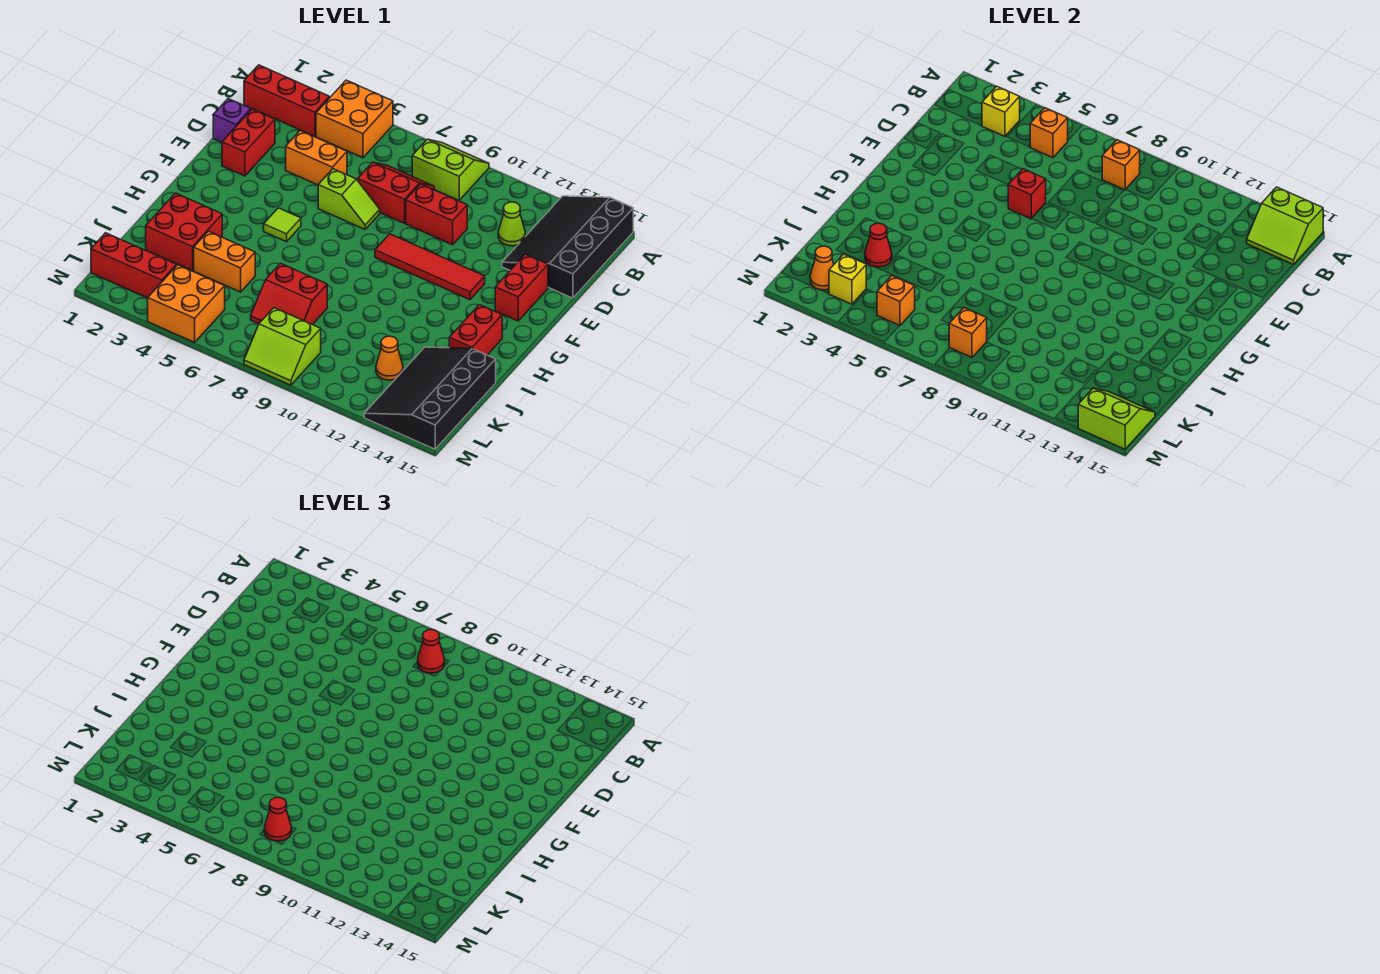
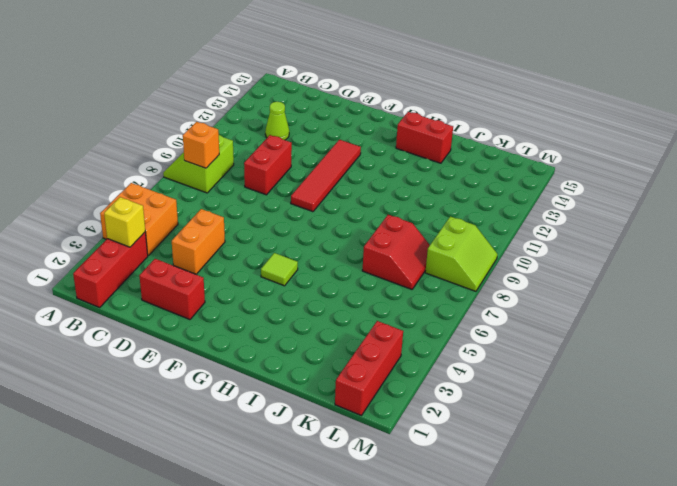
none -> black 3x4 slope [502,196,633,298]
none -> red 2x2 slope [358,162,434,223]
none -> purple 1x1 brick [213,99,251,142]
none -> lime 1x2 slope [318,169,380,229]

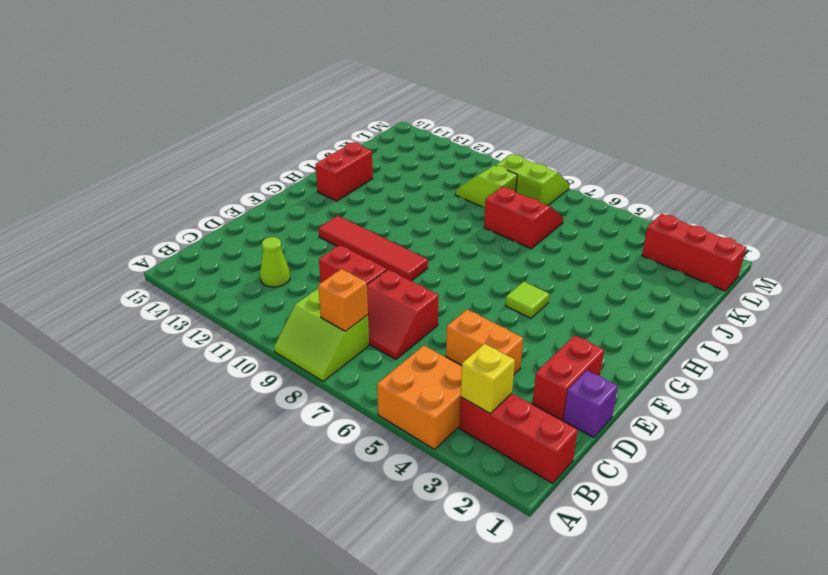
lime 1x2 slope [455,165,517,208] -> lime 1x2 slope moved to [318,169,380,229]
none -> black 3x4 slope [502,196,633,298]
none -> red 1x2 brick [495,254,548,321]
none -> red 2x2 brick [146,193,222,271]
none -> orange 1x2 brick [194,231,255,292]

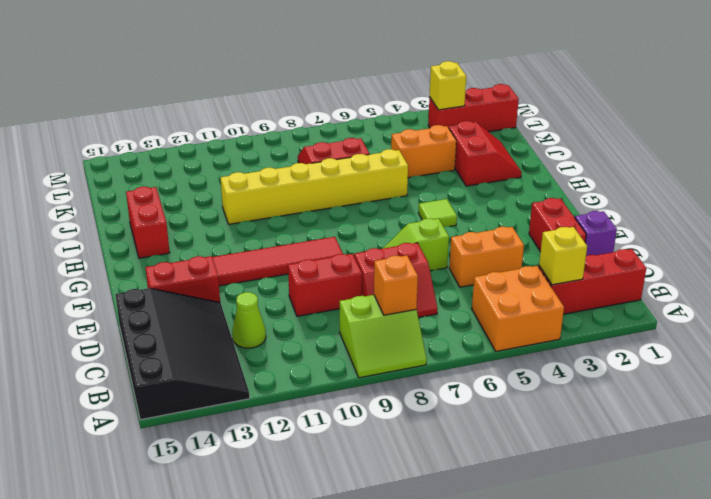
red 1x2 brick [145,256,220,302] -> red 1x2 brick turned to [495,254,548,321]
red 2x2 slope [448,121,522,186] -> red 2x2 brick [146,193,222,271]
yellow 1x6 brick [221,149,408,224] -> none
none -> black 3x4 slope [364,347,496,449]
none -> orange 1x1 cone [376,336,403,380]
none -> orange 2x2 brick [148,265,225,342]
none -> lime 2x2 slope [244,308,321,385]

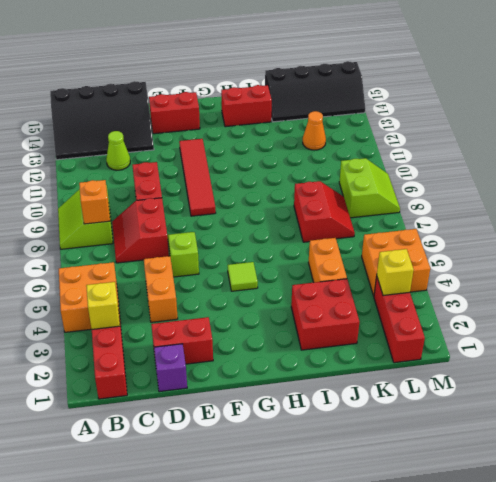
black 2x4 slope [265,61,365,122] -> black 3x4 slope [364,347,496,449]
none -> lime 2x2 slope [1247,187,1323,265]
none -> orange 1x1 brick [1030,108,1068,158]
none -> red 1x1 brick [1008,169,1046,219]
none -> red 1x1 cone [865,223,892,267]

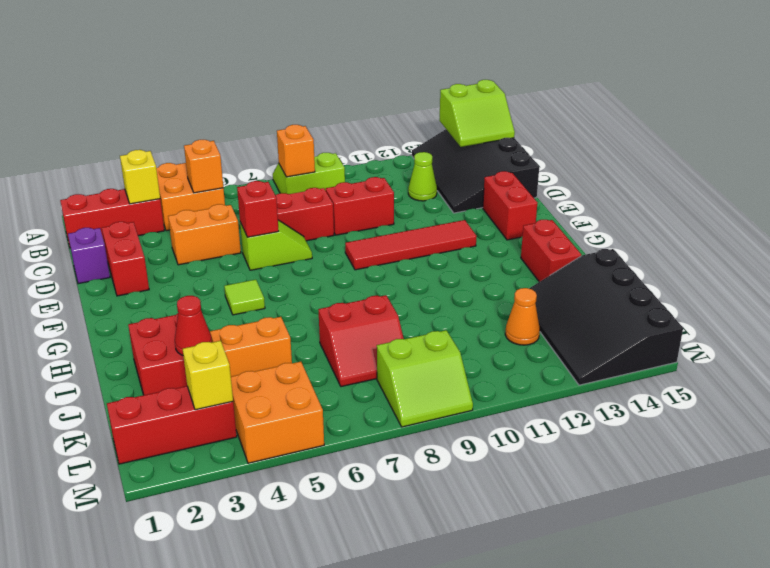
none -> orange 1x1 cone [810,246,834,290]
none -> orange 1x1 brick [877,276,915,326]
none -> orange 1x1 brick [949,308,987,357]
none -> lime 2x2 slope [1078,388,1155,449]

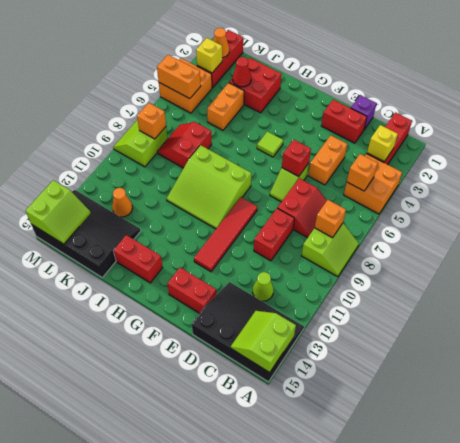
lime 3x3 slope [167,145,251,229] -> none
orange 1x2 brick [157,55,201,99] -> orange 1x1 brick [877,276,915,326]
none -> red 1x1 cone [418,629,445,673]
none -> red 1x1 cone [264,797,292,841]

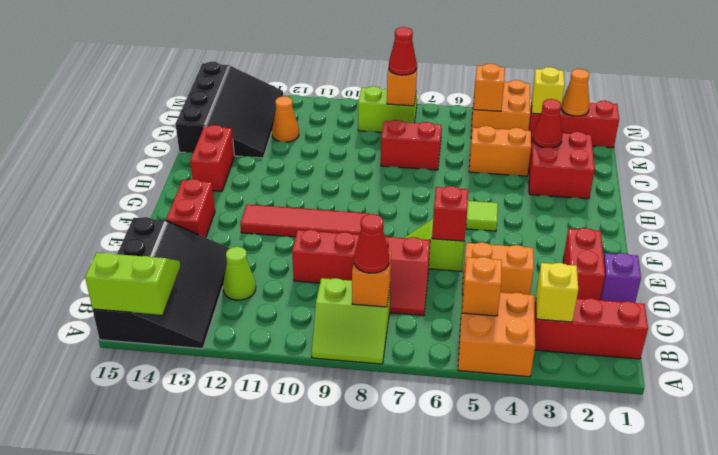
none -> lime 2x2 slope [1078,388,1155,449]

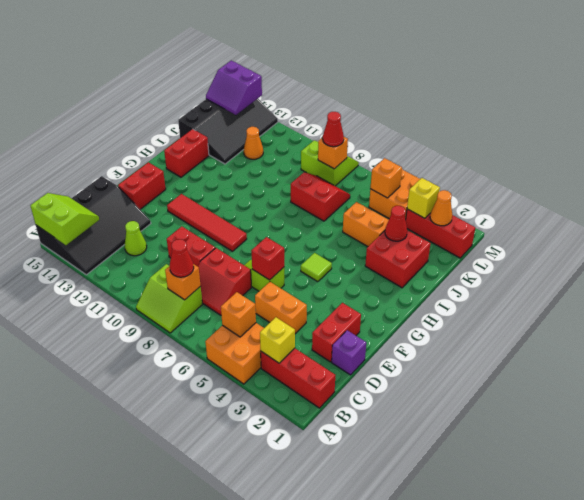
purple 2x2 slope [206,61,262,115] -> lime 2x2 slope [1078,388,1155,449]

